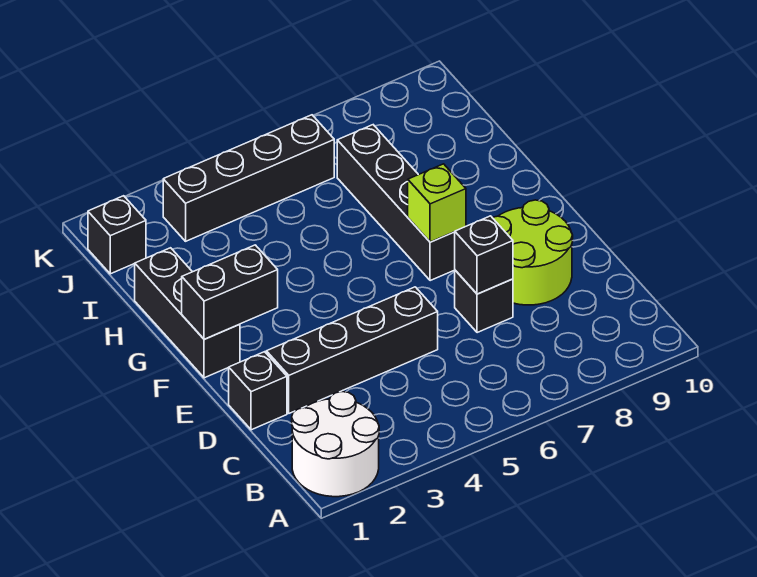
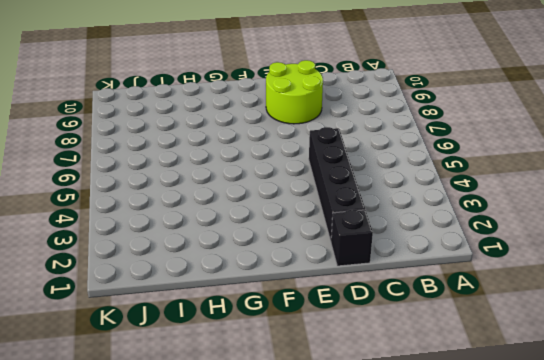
none -> white 2x2 round brick [292,392,379,497]
none -> black 1x1 brick [455,270,513,333]
none -> black 1x3 brick [135,248,240,378]

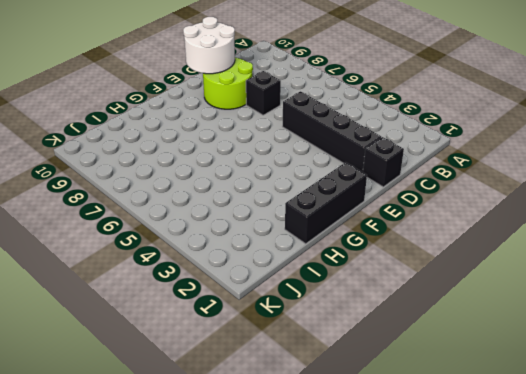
white 2x2 round brick [183,17,235,74] -> white 2x2 round brick moved to [292,392,379,497]
none -> black 1x4 brick [337,125,455,281]
none -> black 1x1 brick [88,196,146,274]
none -> black 1x4 brick [163,115,334,241]

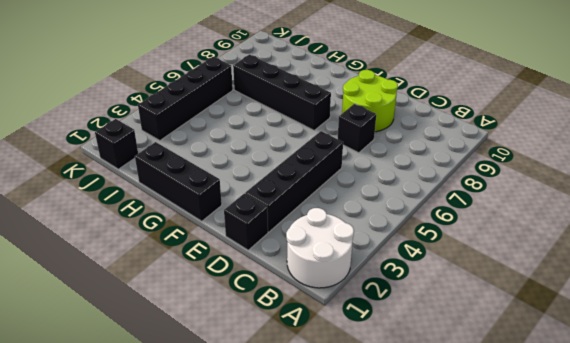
none -> black 1x1 brick [455,216,513,294]
none -> black 1x2 brick [182,245,278,339]
none -> lime 1x1 brick [408,164,466,242]

